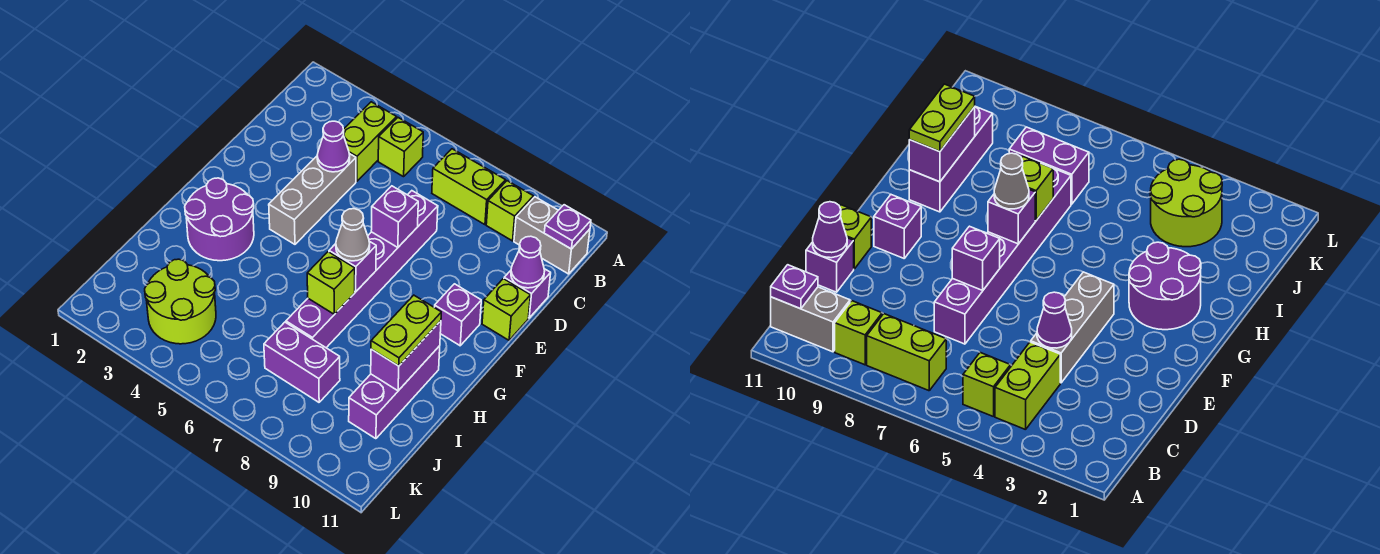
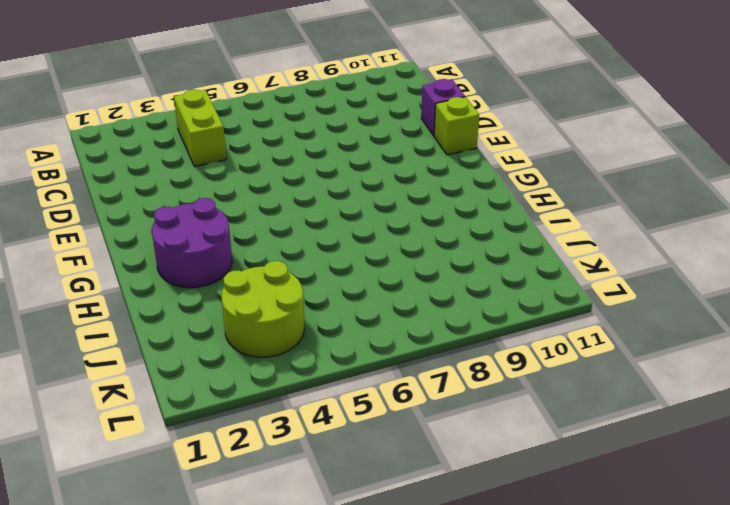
none -> lime 1x1 brick [378,118,423,177]
none -> lime 1x2 brick [432,149,506,225]
none -> lime 1x1 brick [486,181,533,241]

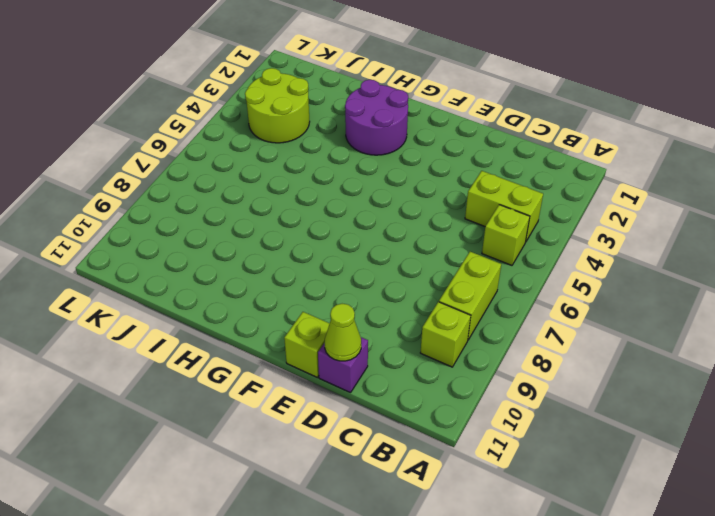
lime 1x1 cone [325,304,361,361] -> purple 1x1 cone [511,236,545,288]
none -> grey 1x2 brick [514,197,590,274]
none -> grey 1x3 brick [269,154,356,244]
none -> purple 1x6 brick [286,191,438,348]

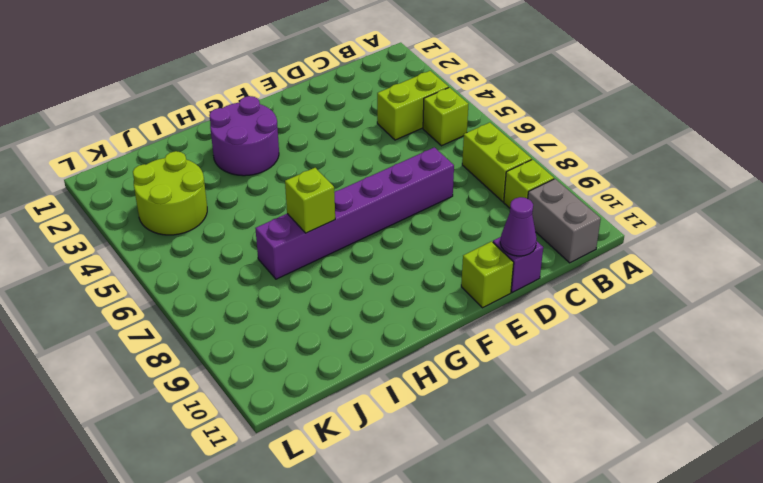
none -> grey 1x3 brick [269,154,356,244]
none -> purple 1x1 brick [434,284,481,346]
none -> purple 1x3 brick [349,346,440,439]

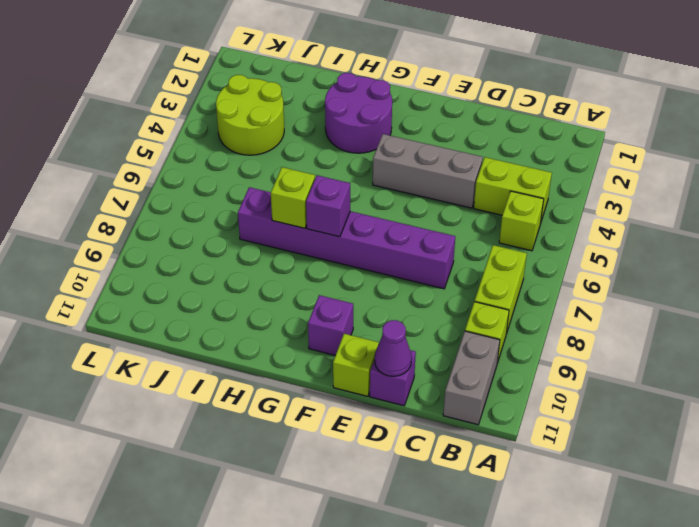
none -> purple 1x3 brick [349,346,440,439]
none -> purple 1x2 brick [264,322,340,402]
none -> purple 1x1 plate [544,205,591,249]

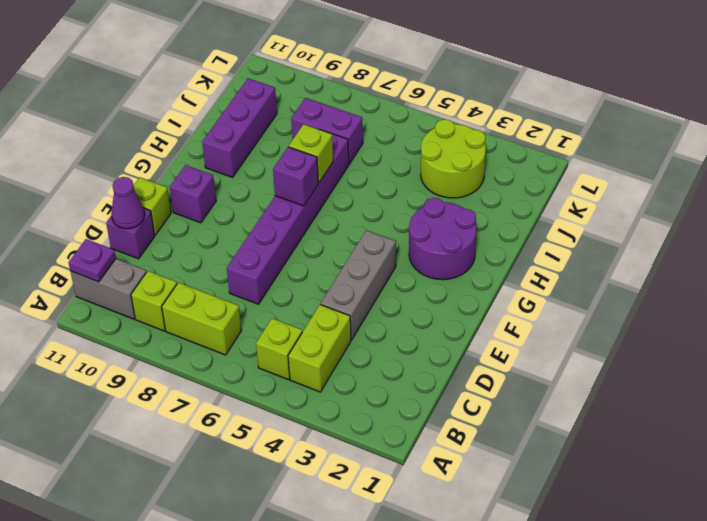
none -> purple 1x1 cone [317,121,350,172]
none -> purple 1x1 brick [371,186,418,248]
none -> purple 1x2 brick [371,321,441,391]

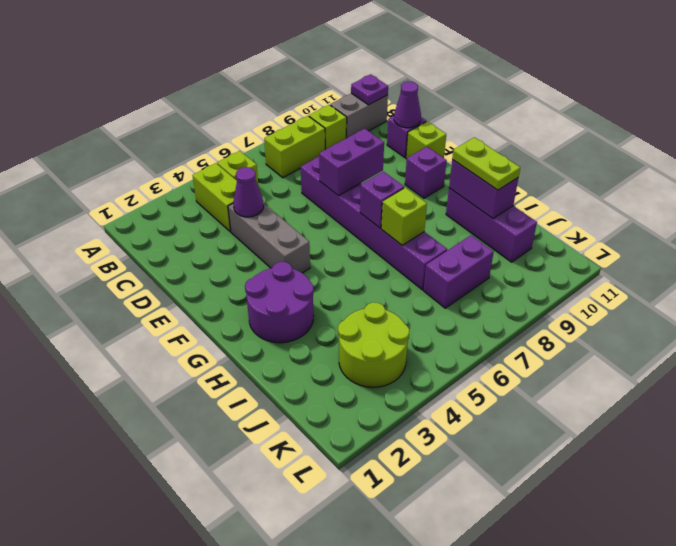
purple 1x2 brick [319,129,384,196] -> purple 1x1 brick [371,186,418,248]
none -> grey 1x1 cone [336,209,370,261]

